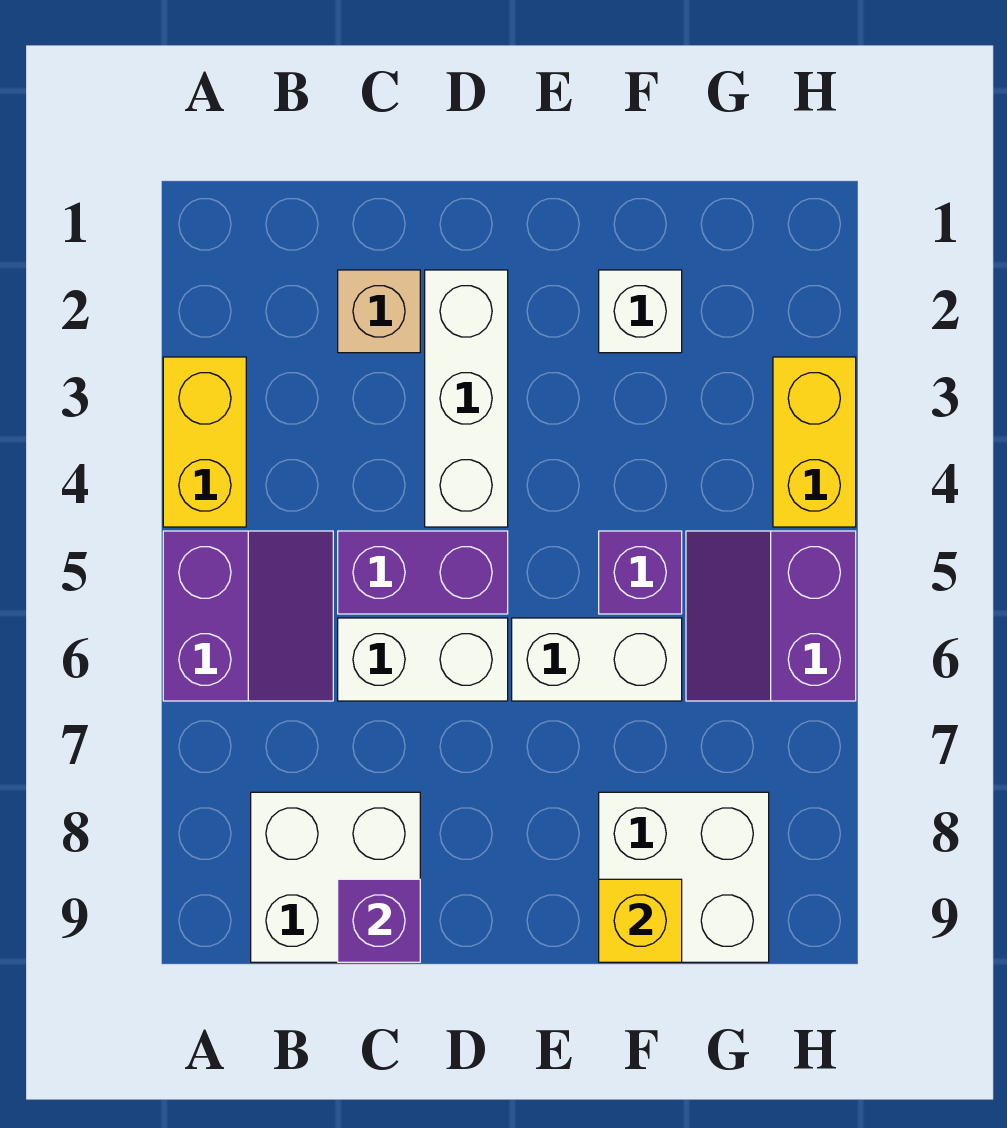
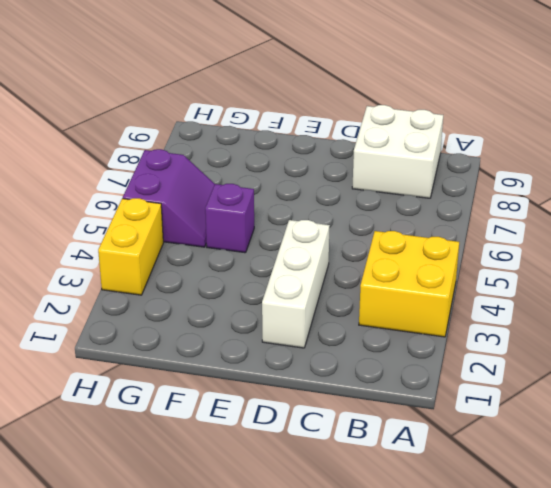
yellow 2x2 brick [359,231,459,337] -> yellow 1x2 brick [163,357,246,527]
none -> purple 2x2 slope [163,531,333,701]
none -> tan 1x1 brick [338,270,420,353]
none -> purple 1x2 brick [338,531,508,614]

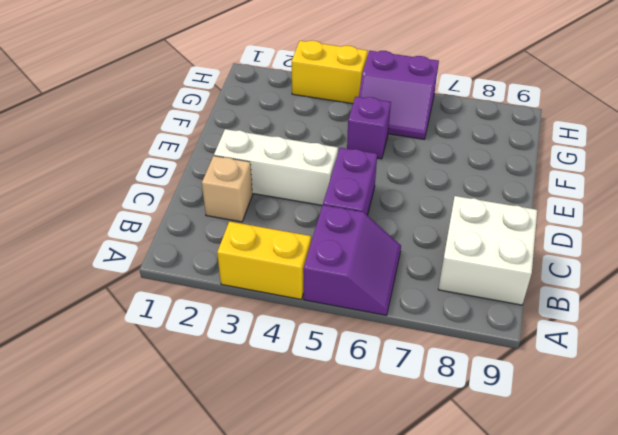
purple 2x2 slope [303,205,401,315] -> purple 2x2 slope turned to [163,531,333,701]
none -> white 1x2 brick [338,618,508,701]
none -> white 1x2 brick [512,618,682,701]
none -> white 1x1 brick [599,270,682,353]

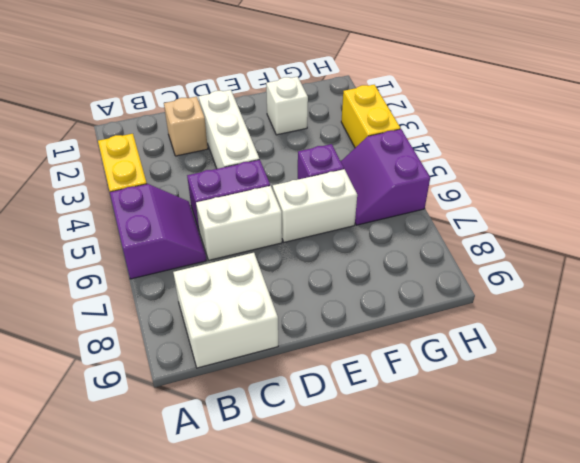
none -> white 2x2 brick [599,792,769,962]
none -> purple 1x1 brick [338,879,420,962]
none -> yellow 1x1 brick [599,879,682,962]

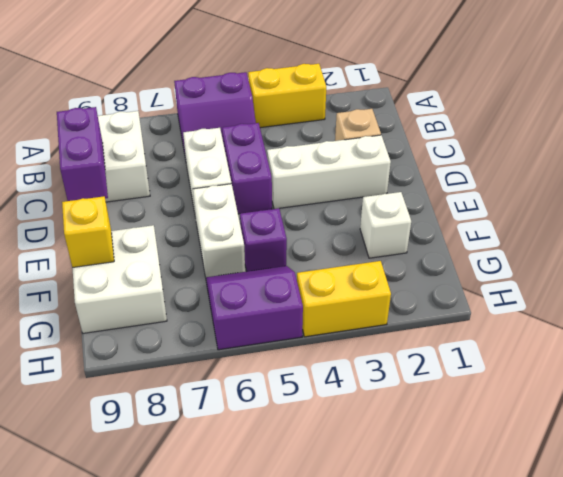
purple 1x2 brick [57,107,108,201] -> purple 1x1 brick [338,879,420,962]

